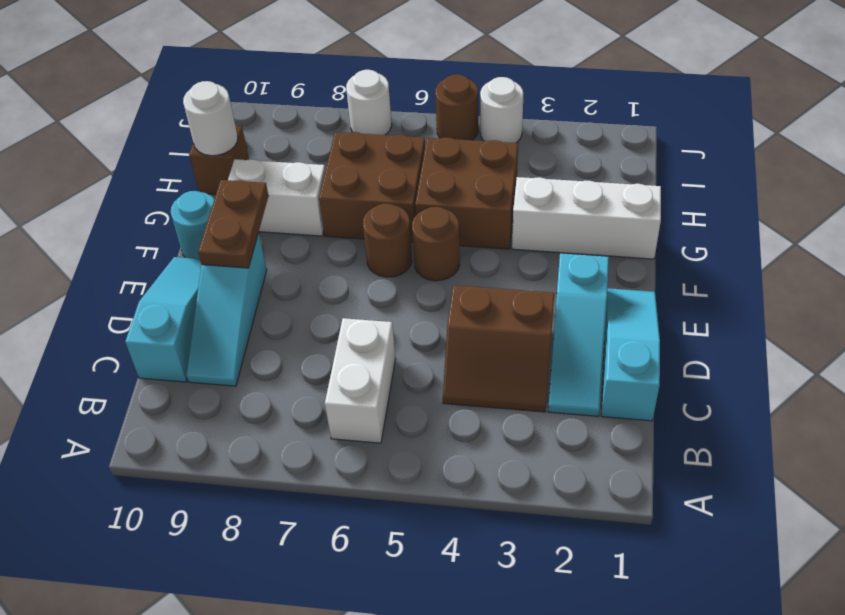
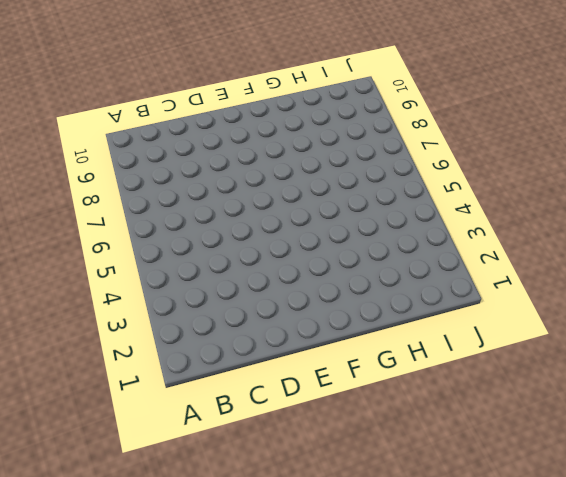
none -> white 1x2 brick [325,318,396,443]
none -> cyan 1x3 slope [601,288,660,421]
none -> cyan 1x3 slope [548,253,609,416]

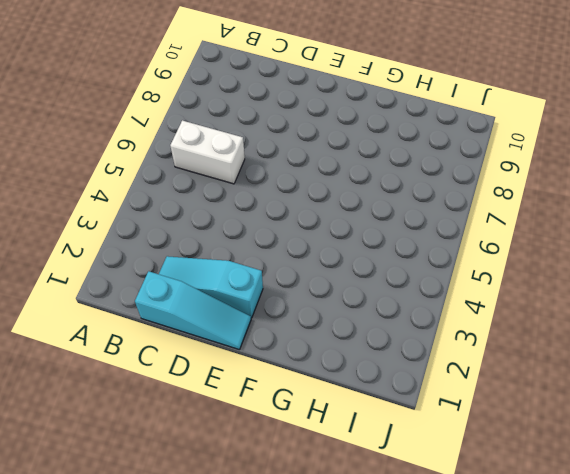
none -> brown 2x2 slope [443,285,554,412]
none -> cyan 1x3 slope [186,233,267,386]
none -> cyan 1x3 slope [125,257,202,382]

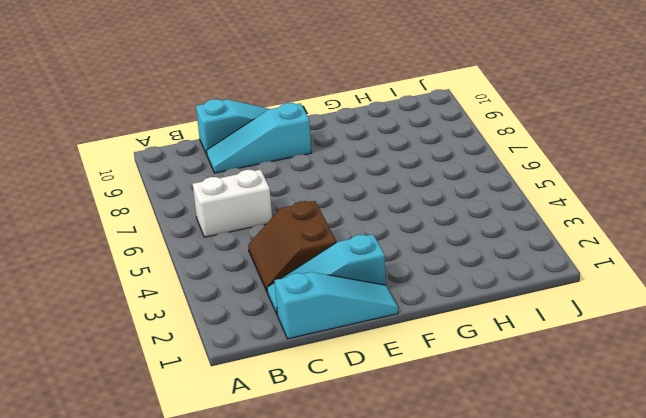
none -> brown 1x1 round brick [412,207,460,281]
none -> brown 1x1 round brick [363,204,412,277]
none -> cyan 1x1 round brick [171,191,214,259]

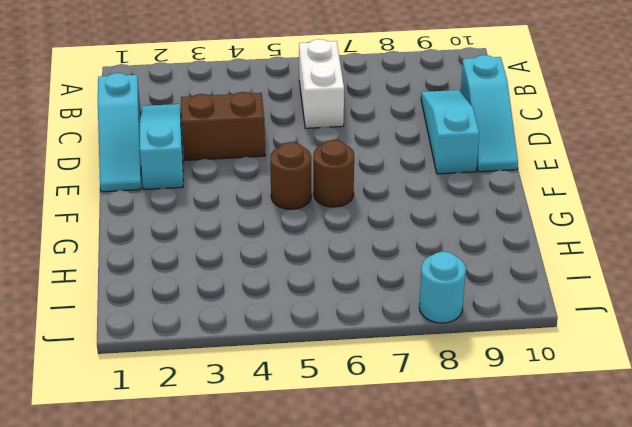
cyan 1x1 round brick [419,252,466,323] -> cyan 1x1 round brick moved to [171,191,214,259]
none -> white 1x3 brick [512,177,661,259]
none -> brown 2x2 brick [415,137,518,249]
none -> brown 2x2 brick [319,132,425,242]

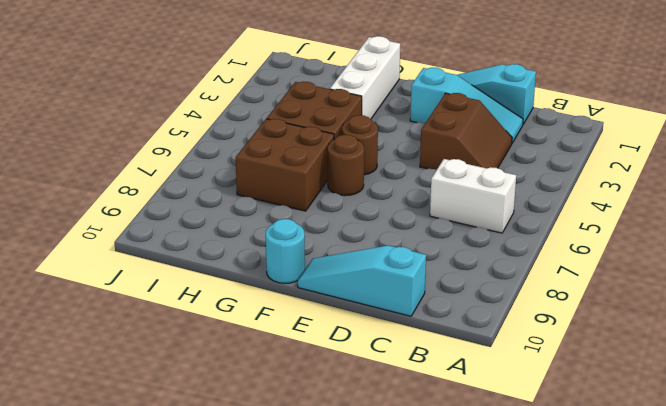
none -> cyan 1x3 slope [186,233,267,386]
none -> white 1x2 brick [228,159,325,236]
none -> brown 1x1 brick [189,126,249,194]

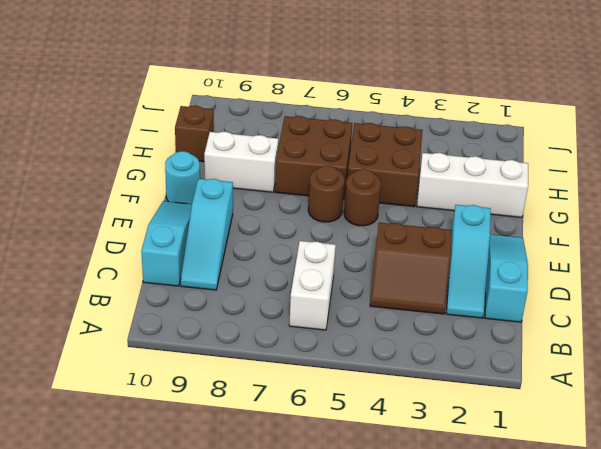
none -> white 1x1 round brick [480,77,523,143]
none -> brown 1x1 round brick [435,74,478,140]
none -> white 1x1 round brick [346,70,392,135]

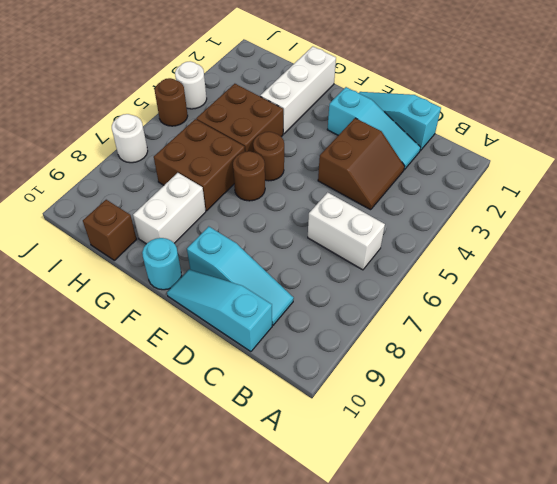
none -> brown 1x2 plate [198,180,268,268]
none -> white 1x1 round brick [183,81,238,156]

